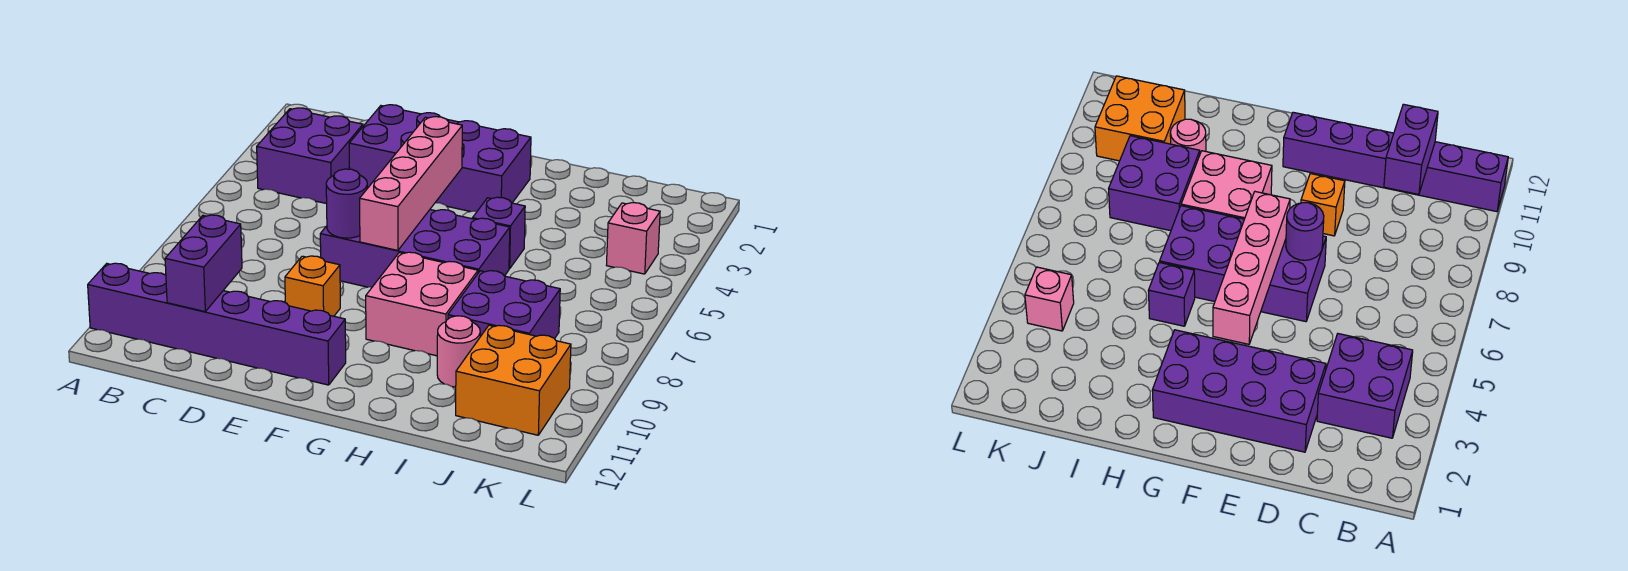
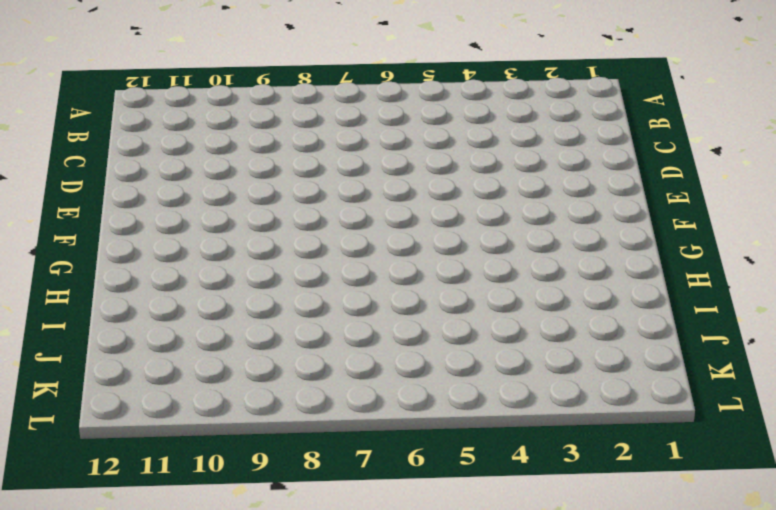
none -> purple 1x6 brick [88,263,346,385]
none -> purple 2x2 brick [257,108,363,204]
none -> purple 2x4 brick [349,105,531,212]

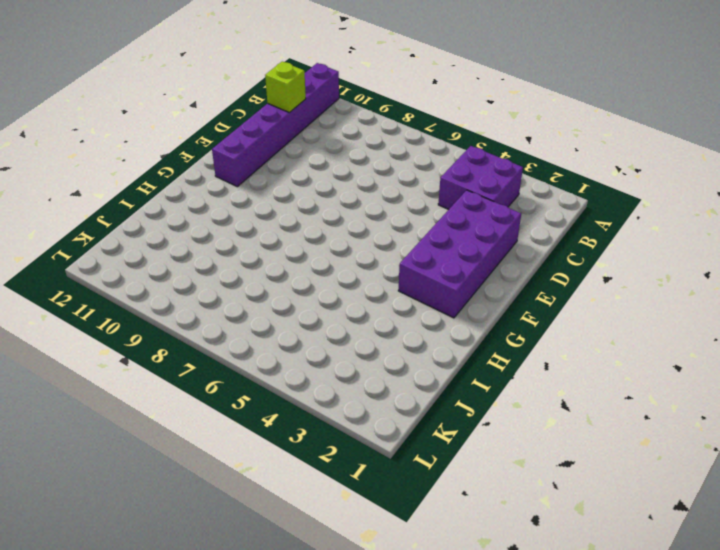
lime 1x1 brick [265,62,306,113] -> purple 1x2 brick [165,215,242,312]
none -> purple 2x4 brick [320,210,510,287]
none -> orange 1x1 brick [285,256,340,316]
none -> pink 2x2 brick [366,252,478,356]

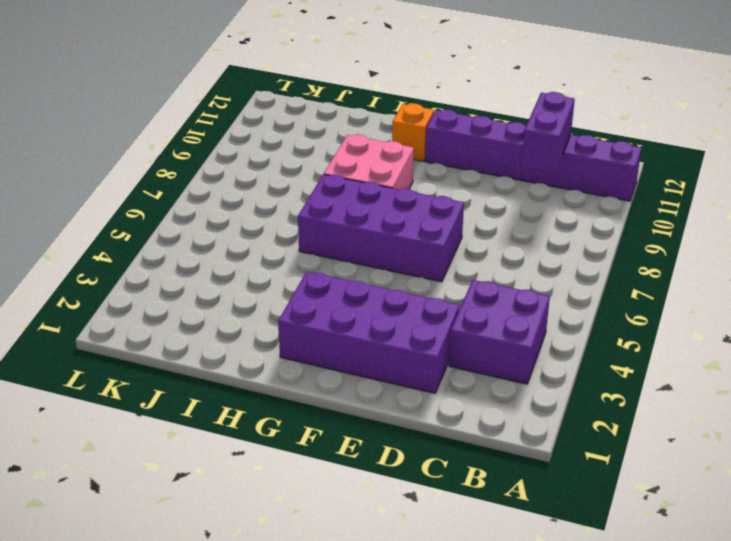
orange 1x1 brick [392,104,434,161] -> orange 1x1 brick moved to [285,256,340,316]
none -> purple 1x1 brick [472,197,525,269]
none -> purple 2x2 brick [448,271,560,339]
none -> pink 1x1 round brick [437,316,480,387]

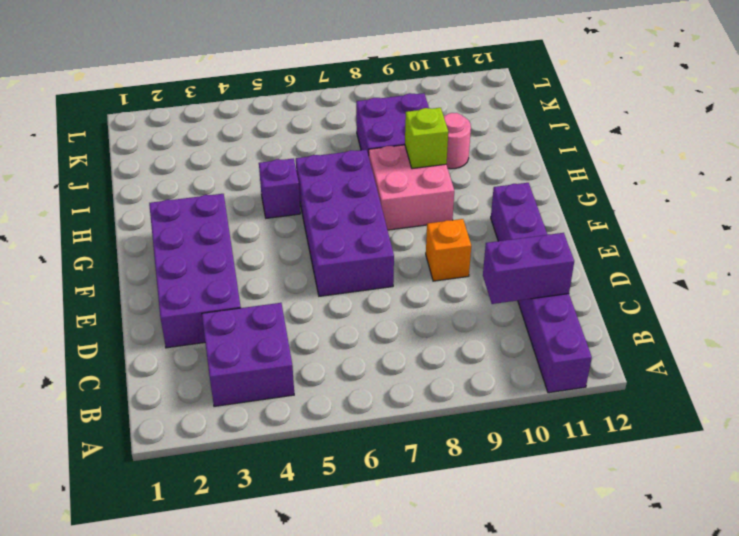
lime 1x1 brick [405,108,448,169] -> none
none -> orange 2x2 brick [456,325,571,435]
none -> pink 1x1 brick [607,202,660,274]
none -> purple 1x1 round brick [326,169,367,238]

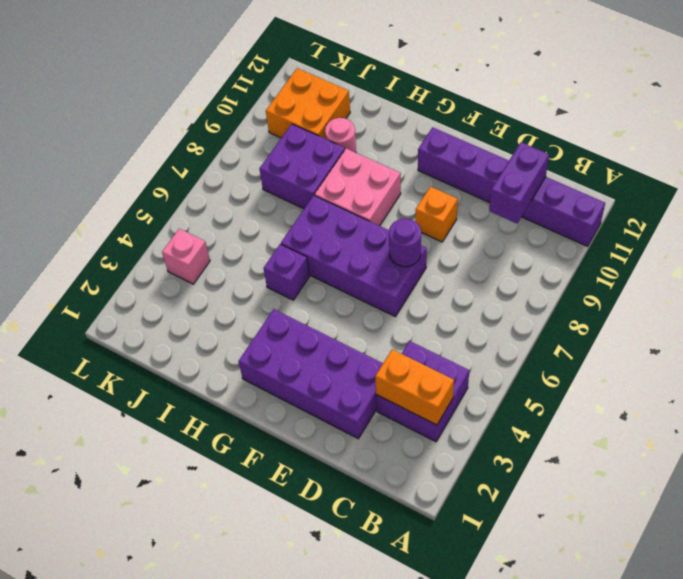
orange 1x2 brick [375,349,454,425] -> none
none -> pink 1x4 brick [360,117,462,250]

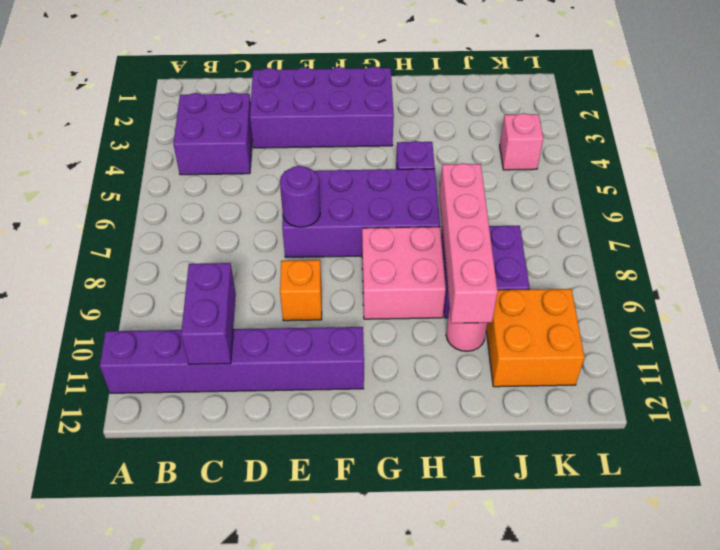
pink 1x4 brick [439,163,498,323] -> pink 1x4 brick moved to [360,117,462,250]

